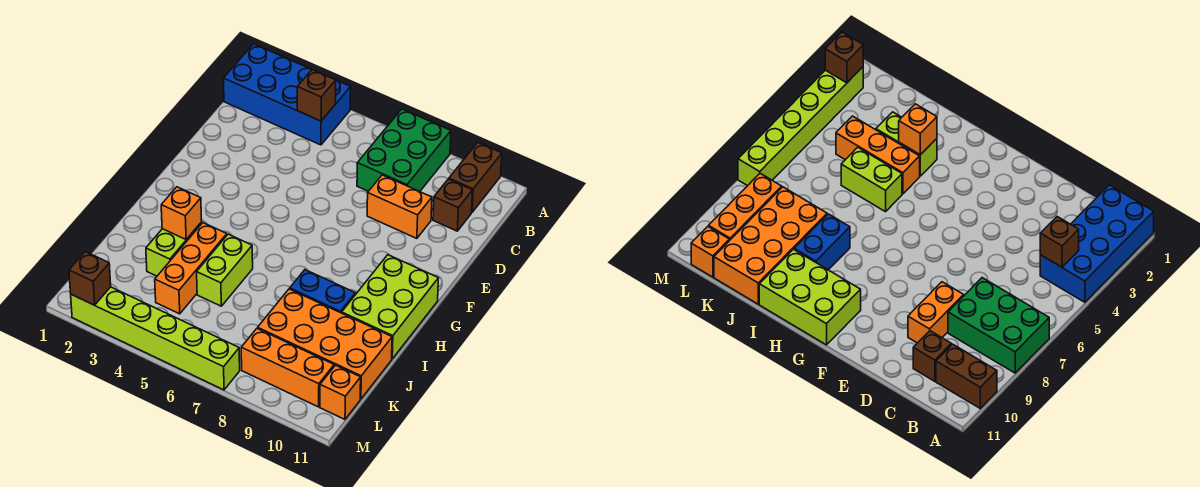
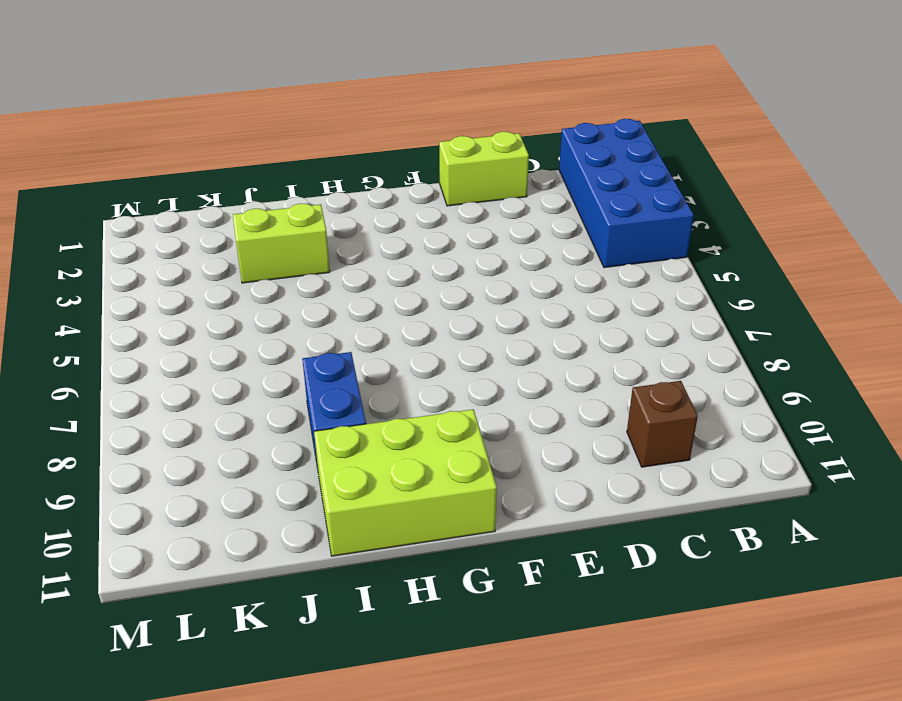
lime 1x2 brick [439,132,529,206] -> lime 1x2 brick moved to [197,234,253,306]
none -> green 2x3 brick [357,109,451,192]
none -> brown 1x2 brick [449,142,502,212]
none -> orange 1x2 brick [367,175,432,238]

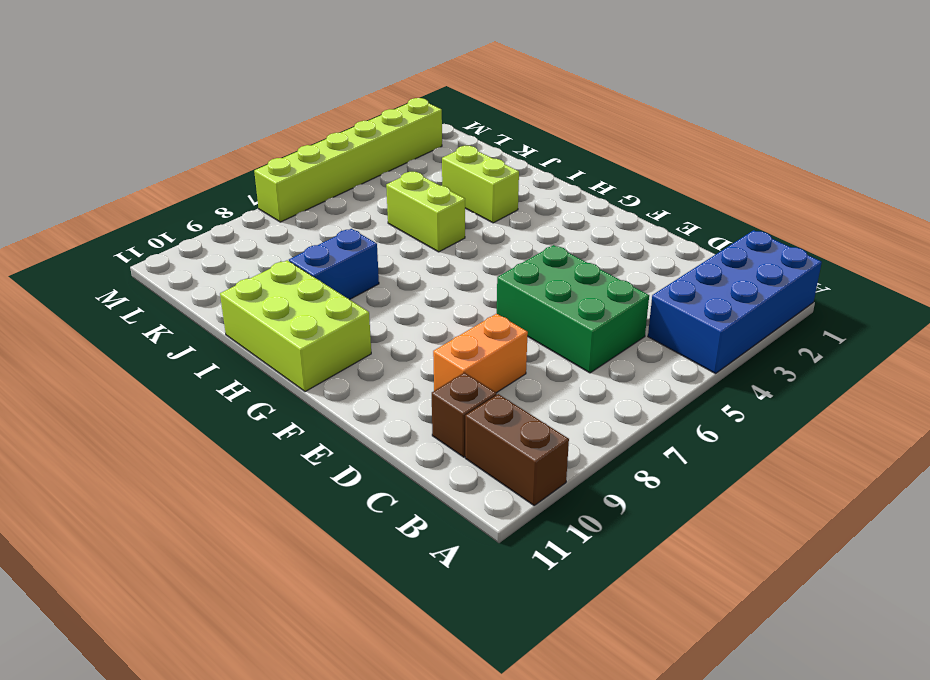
green 2x3 brick [497,245,649,373] -> green 2x3 brick moved to [357,109,451,192]
none -> orange 1x3 brick [155,223,227,314]
none -> orange 2x4 brick [258,289,392,399]
none -> orange 1x3 brick [241,328,334,407]

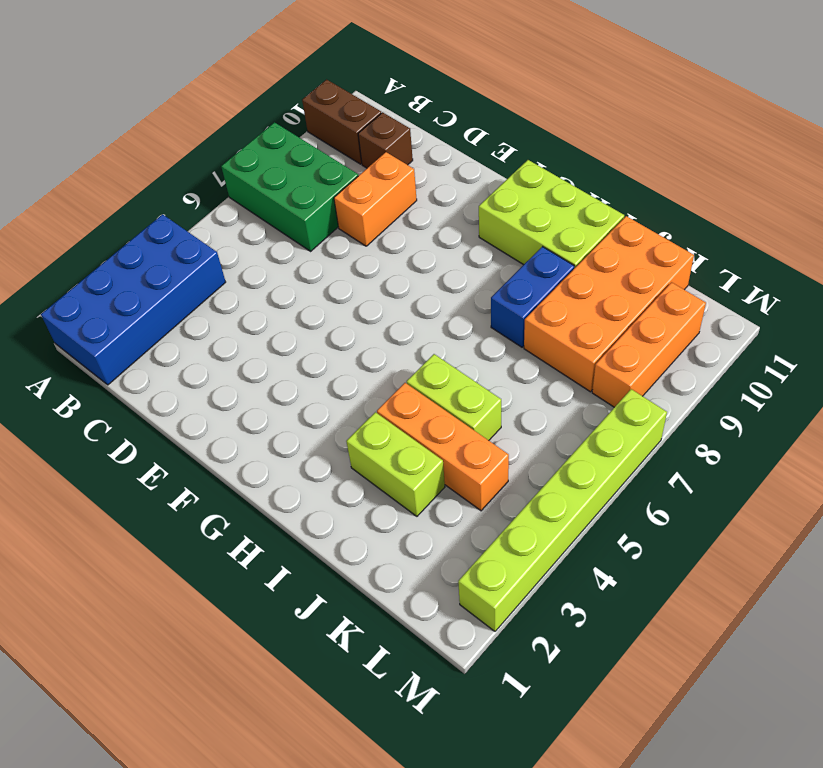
none -> orange 1x1 brick [320,365,361,419]
none -> brown 1x1 brick [297,70,336,121]
none -> orange 1x1 brick [161,187,202,239]

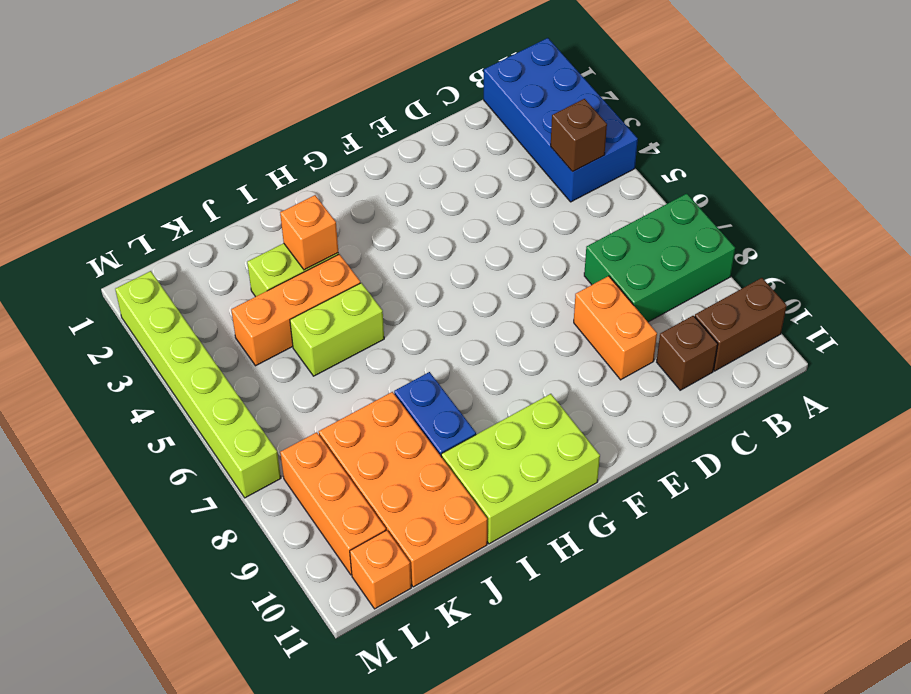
none -> brown 1x1 brick [69,252,111,305]

